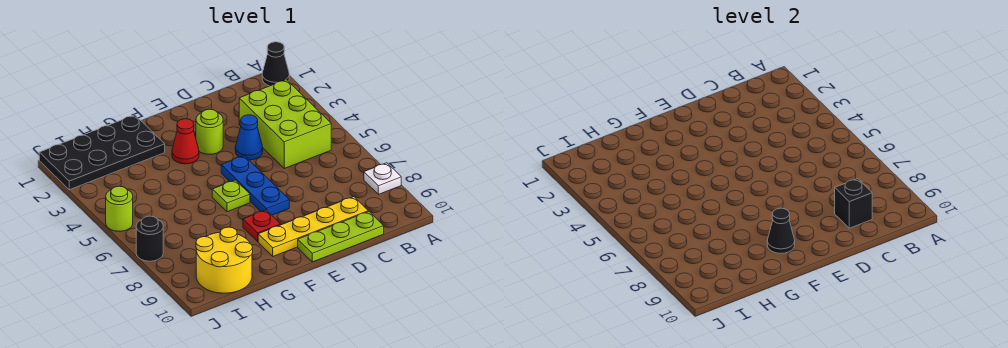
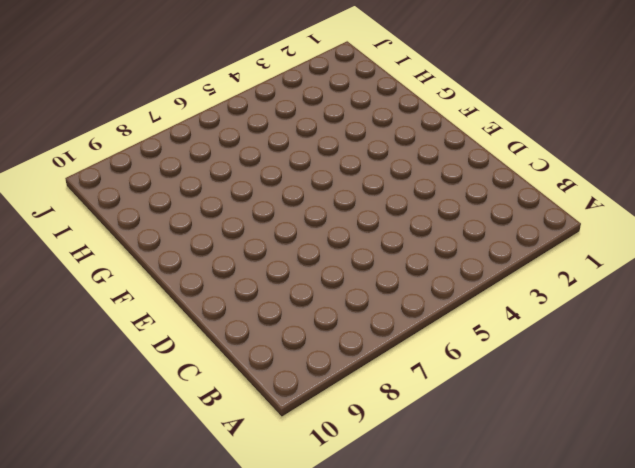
none -> black 1x1 cone [262,42,289,86]
none -> white 1x1 plate [364,163,401,194]
none -> lime 2x3 brick [239,80,331,168]

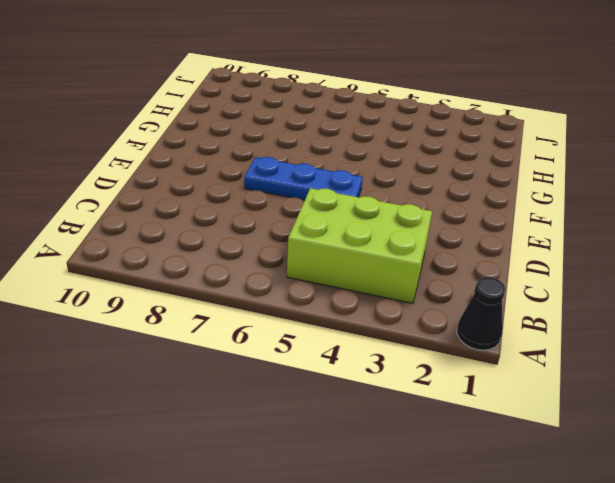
none -> white 1x1 plate [364,163,401,194]
none -> yellow 1x4 plate [258,197,368,256]
none -> lime 1x3 plate [298,212,384,262]

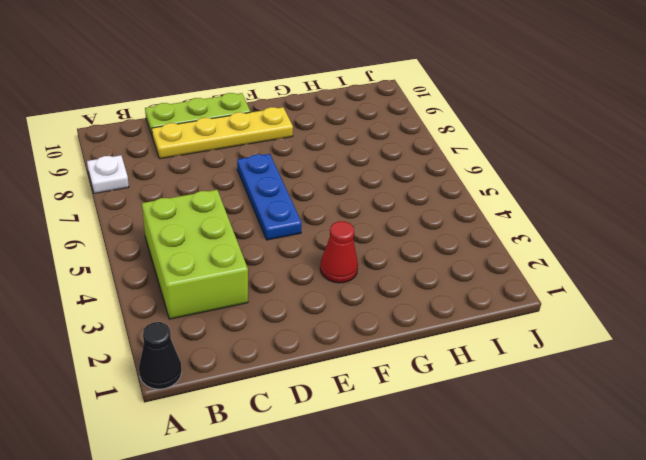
none -> blue 1x1 cone [235,115,263,160]
none -> lime 1x1 round brick [196,109,223,154]
none -> lime 1x1 plate [212,180,250,212]

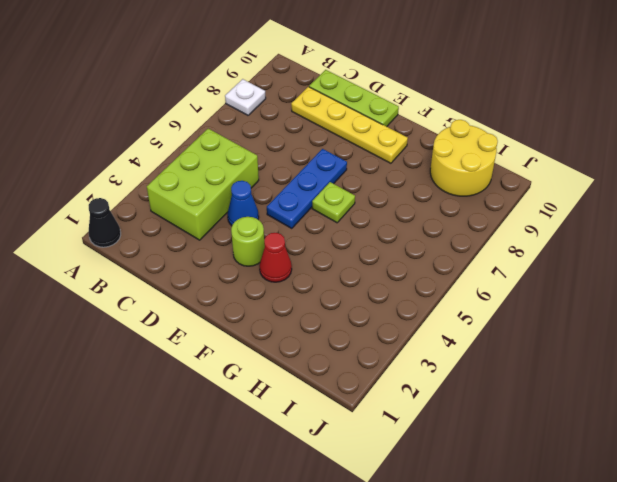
none -> red 1x1 plate [243,210,281,241]
none -> black 2x4 plate [39,115,165,190]
none -> lime 1x1 round brick [106,186,133,231]

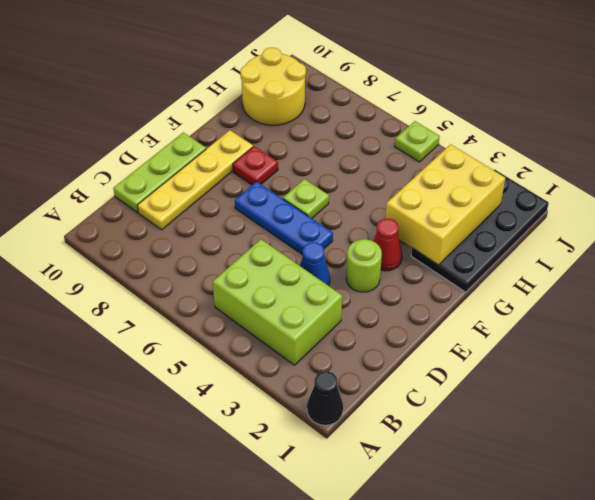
yellow 2x3 brick [385,144,505,265] -> none
lime 1x1 plate [395,121,440,162] -> lime 1x1 round brick [106,186,133,231]
none -> white 1x1 plate [364,163,401,194]
none -> black 1x1 round brick [136,216,163,261]
none -> black 1x1 brick [835,179,872,228]

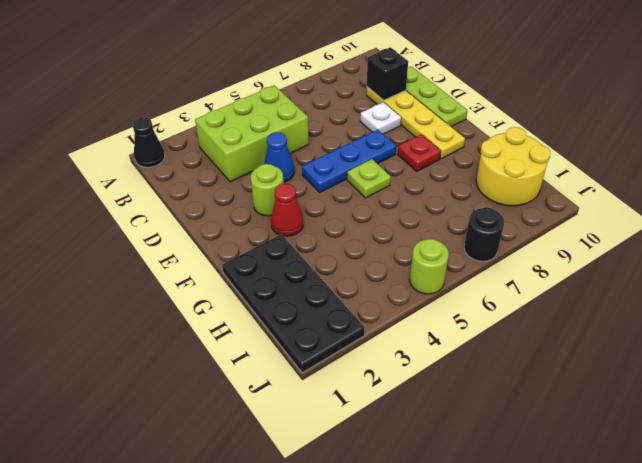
white 1x1 plate [360,102,401,134] -> white 1x1 plate moved to [364,163,401,194]
none -> black 1x1 cone [767,208,795,253]

